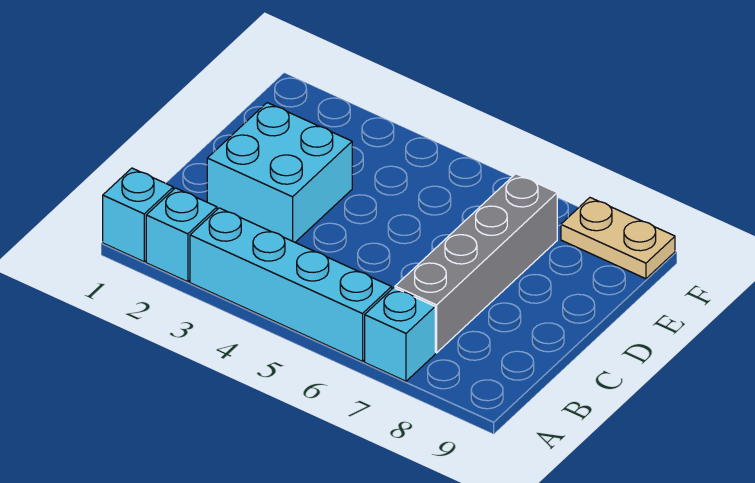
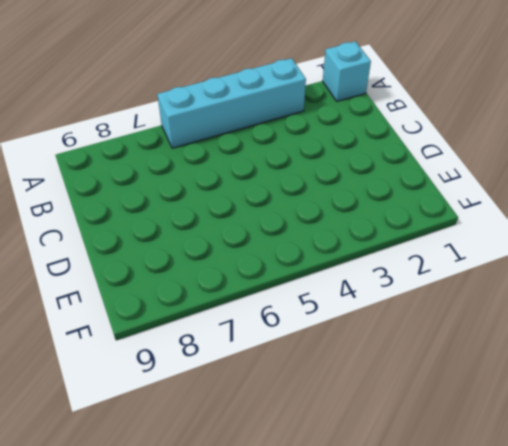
none -> cyan 1x1 brick [146,188,217,282]
none -> cyan 1x1 brick [365,288,435,381]

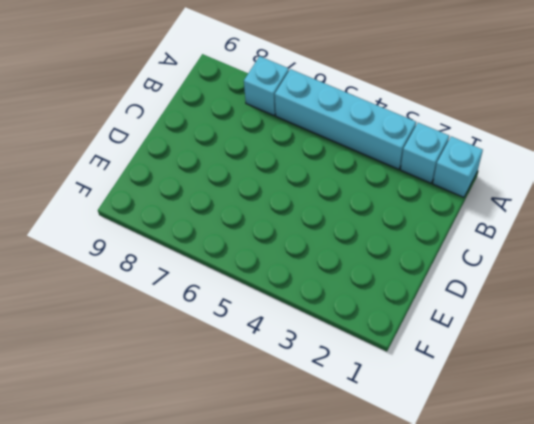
none -> grey 1x4 brick [395,174,557,353]
none -> cyan 2x2 brick [207,103,352,242]

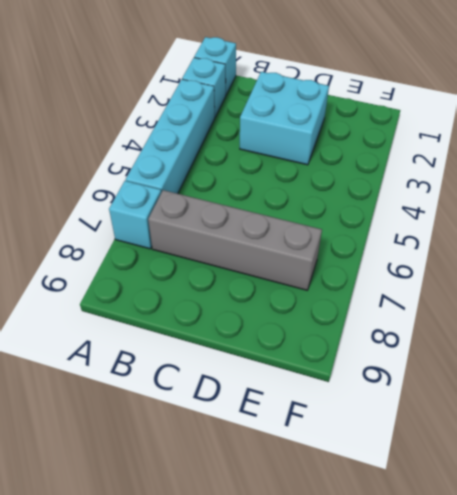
none -> tan 1x2 plate [561,198,675,279]

